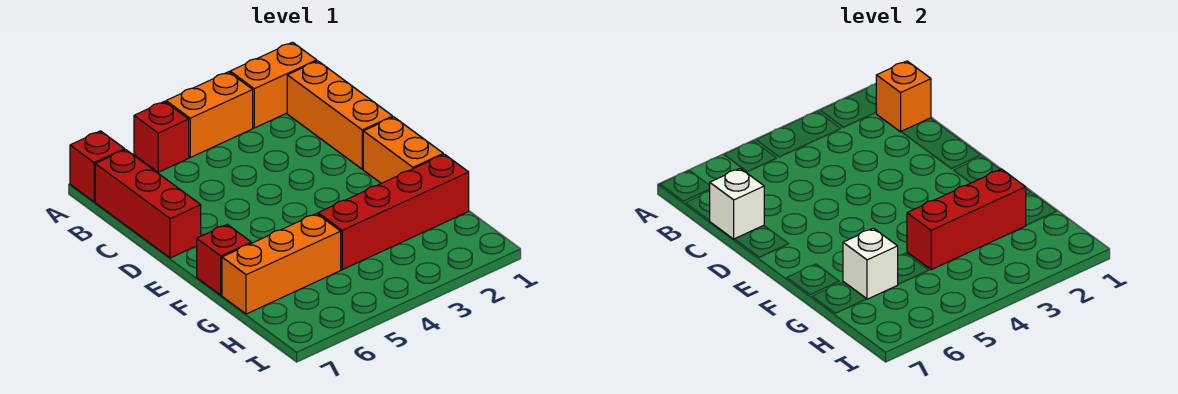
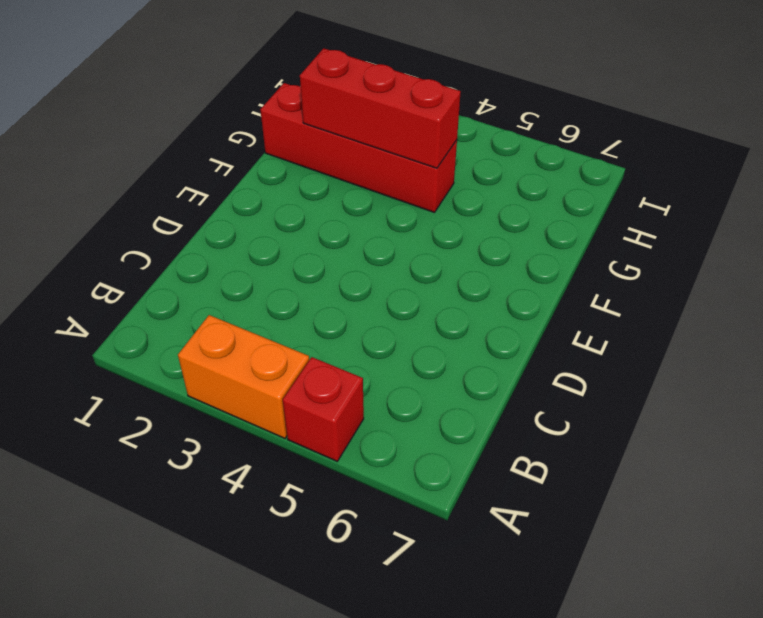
none -> orange 1x2 brick [230,42,317,128]
none -> red 1x1 brick [70,131,125,202]
none -> orange 1x3 brick [287,61,393,169]

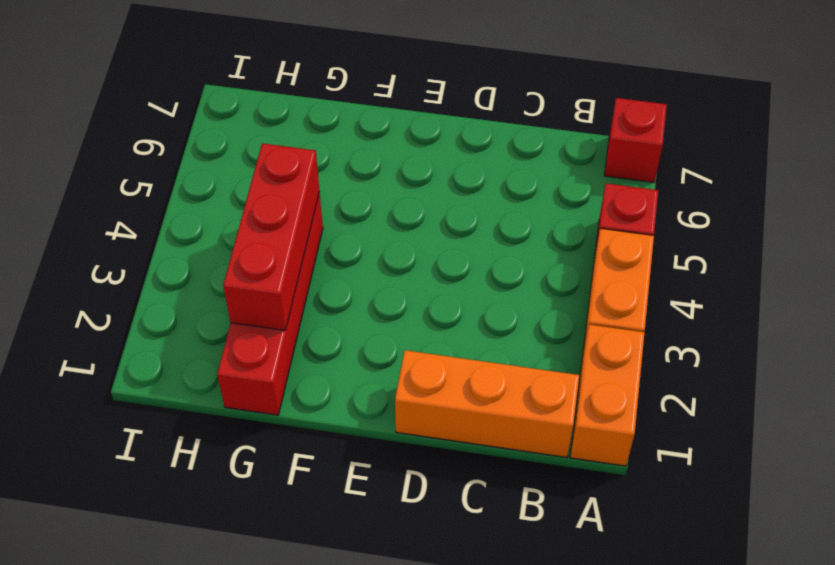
none -> red 1x3 brick [95,150,201,258]
none -> orange 1x2 brick [363,117,443,183]
none -> red 1x1 brick [197,225,251,295]

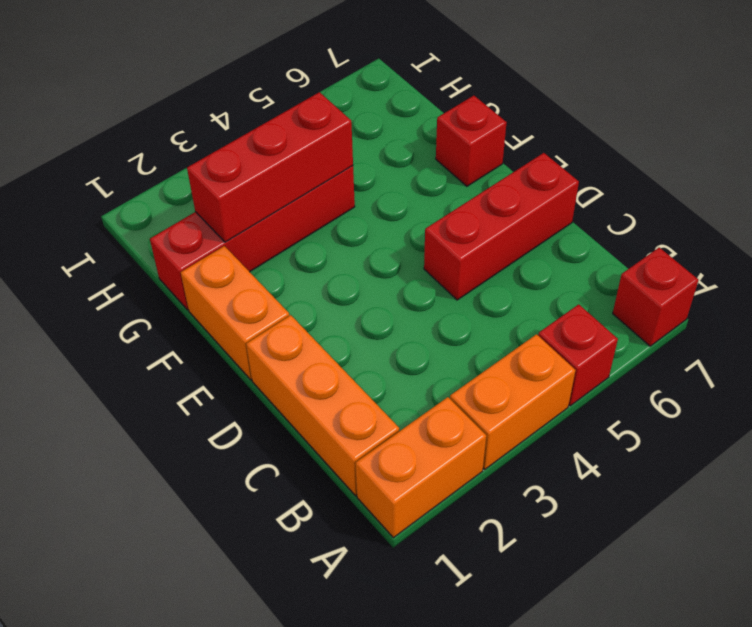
red 1x3 brick [424,153,579,300] -> red 1x3 brick turned to [95,150,201,258]
none -> orange 1x3 brick [222,214,341,314]
none -> orange 1x1 brick [876,61,931,132]
none -> white 1x1 brick [710,168,764,239]

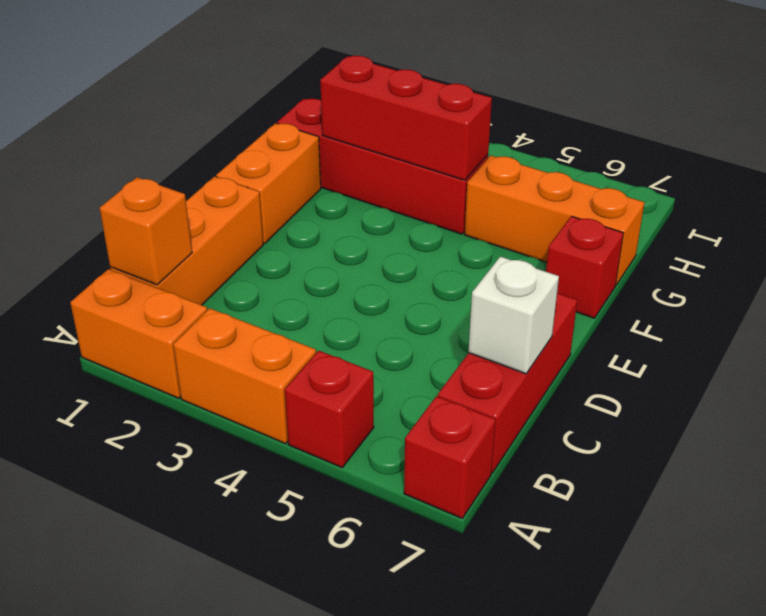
none -> white 1x1 brick [843,228,898,299]

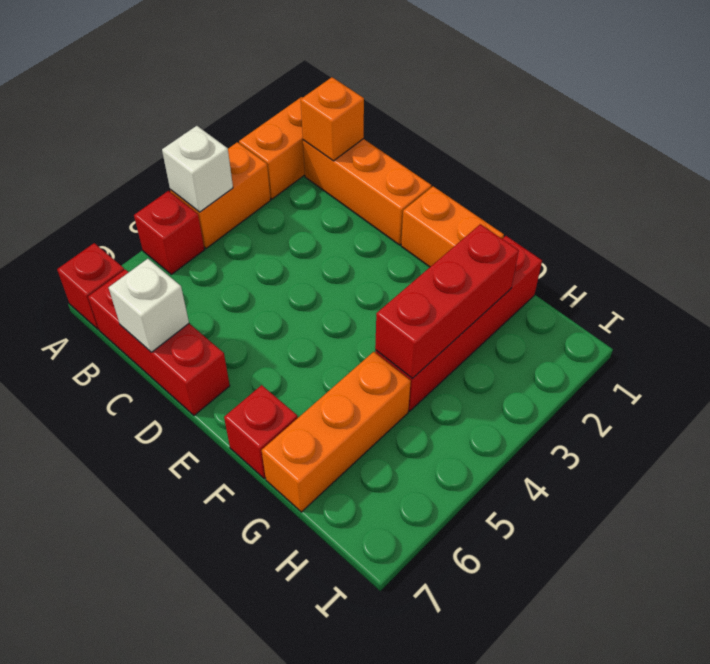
white 1x1 brick [162,126,233,212] -> white 1x1 brick moved to [843,228,898,299]

